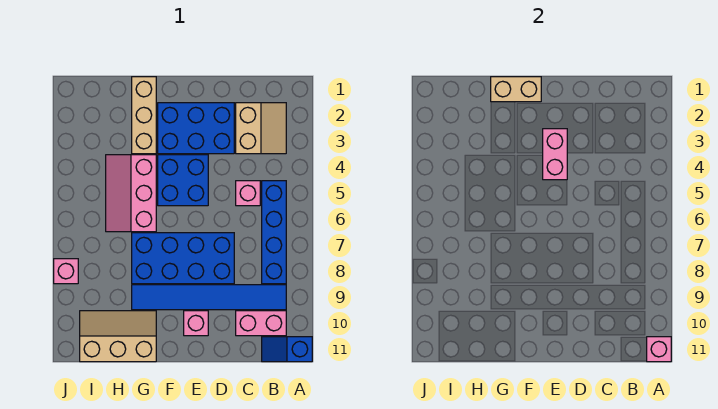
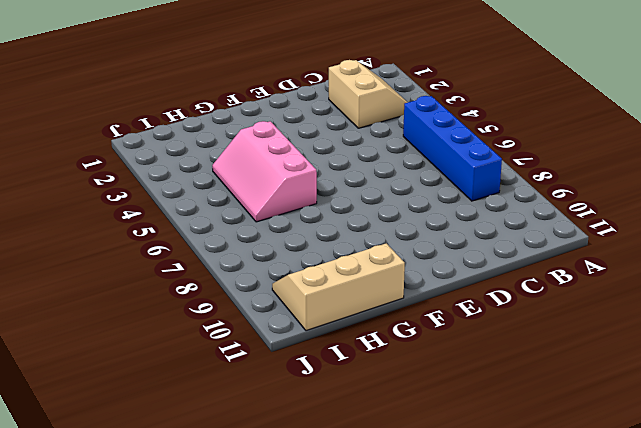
none -> blue 1x2 slope [262,337,312,362]
none -> blue 1x6 tile [132,285,286,310]
none -> pink 1x2 brick [236,311,286,336]

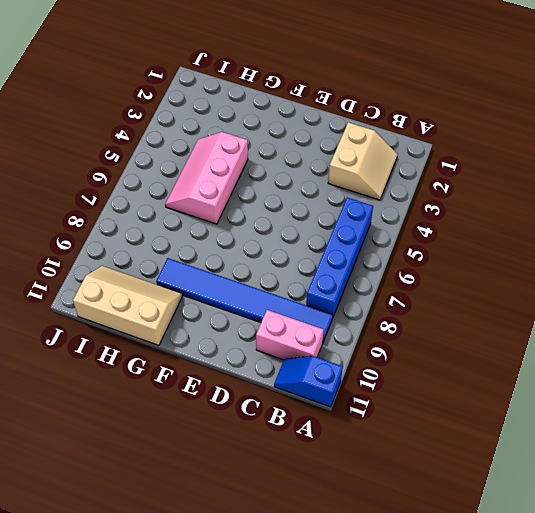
none -> pink 1x1 brick [236,181,260,206]
none -> blue 2x3 brick [158,103,234,154]
none -> blue 2x4 brick [132,233,234,284]

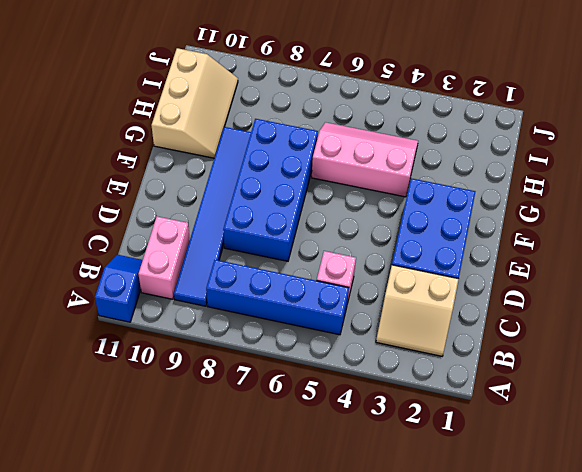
none -> blue 2x2 brick [158,155,208,206]
none -> pink 1x1 brick [184,311,208,336]
none -> tan 1x3 brick [132,77,156,154]

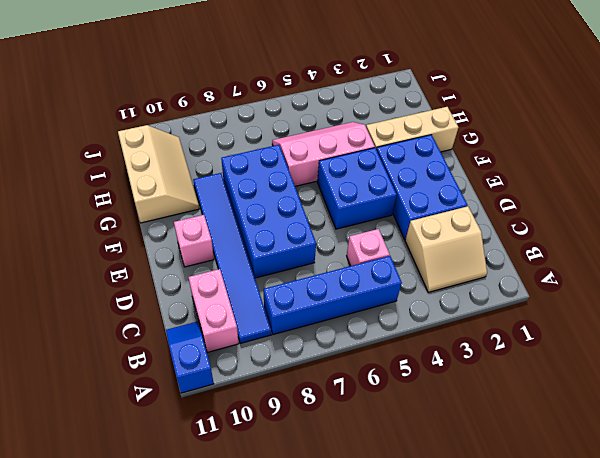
none -> pink 1x1 brick [54,259,78,284]
none -> pink 1x1 brick [647,337,671,362]
none -> pink 1x2 brick [543,129,567,180]

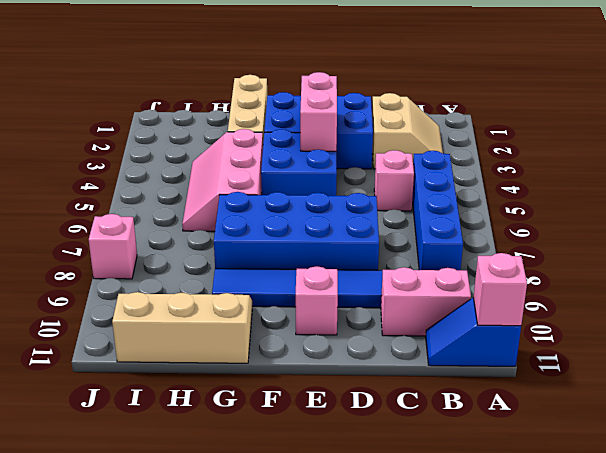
none -> tan 1x2 brick [491,77,541,102]

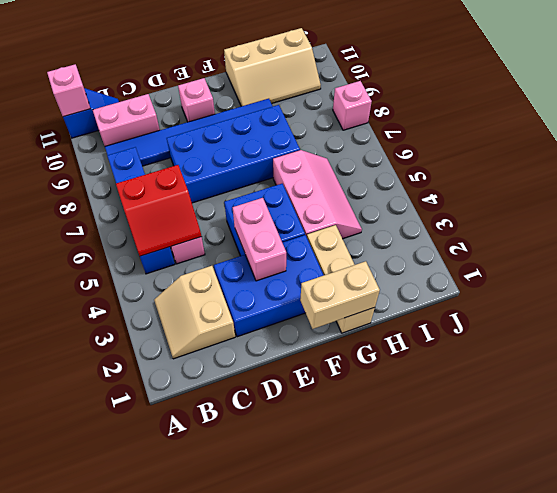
red 2x2 slope [116,165,201,256] -> none

